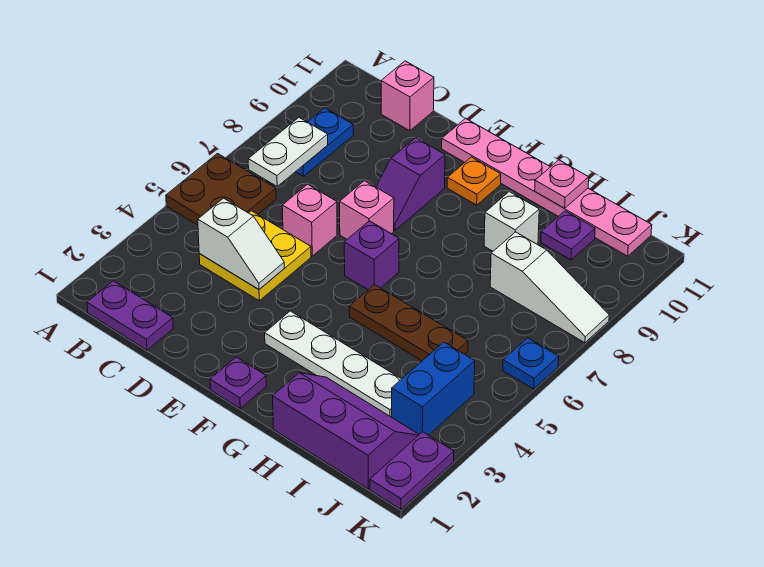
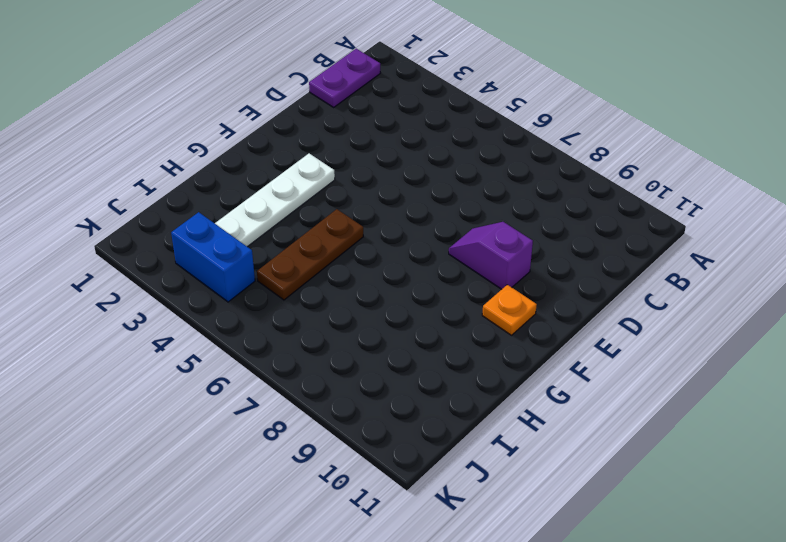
none -> brown 2x2 plate [166,154,276,225]
none -> blue 1x2 plate [296,108,353,176]
none -> yellow 2x2 plate [199,211,311,301]

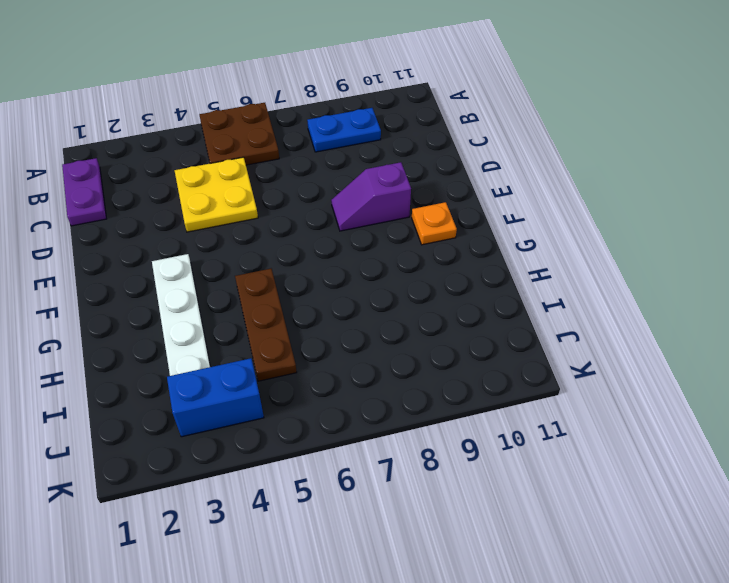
none -> pink 1x1 brick [381,61,434,131]
none -> pink 1x1 brick [282,184,337,256]
none -> pink 1x1 brick [340,181,394,239]

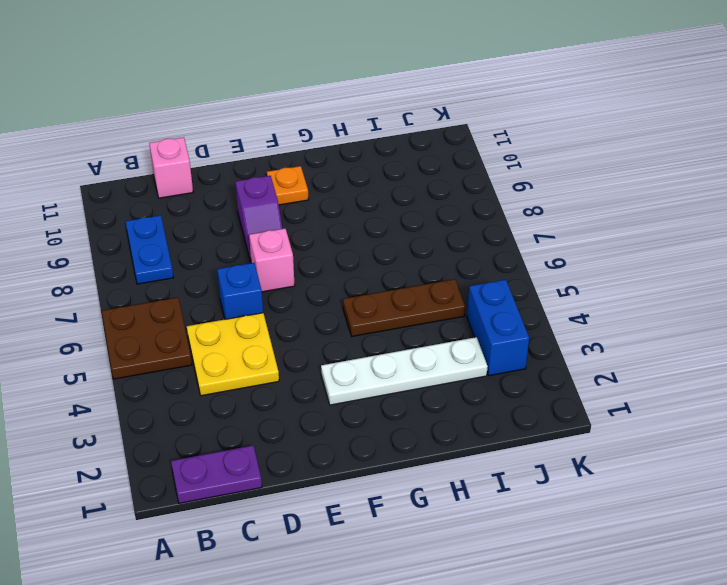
blue 1x1 brick [217,263,263,319] -> pink 1x1 brick [282,184,337,256]
none -> pink 1x6 plate [442,118,652,256]
none -> purple 1x1 plate [210,357,266,408]
none -> purple 1x1 brick [344,221,399,290]

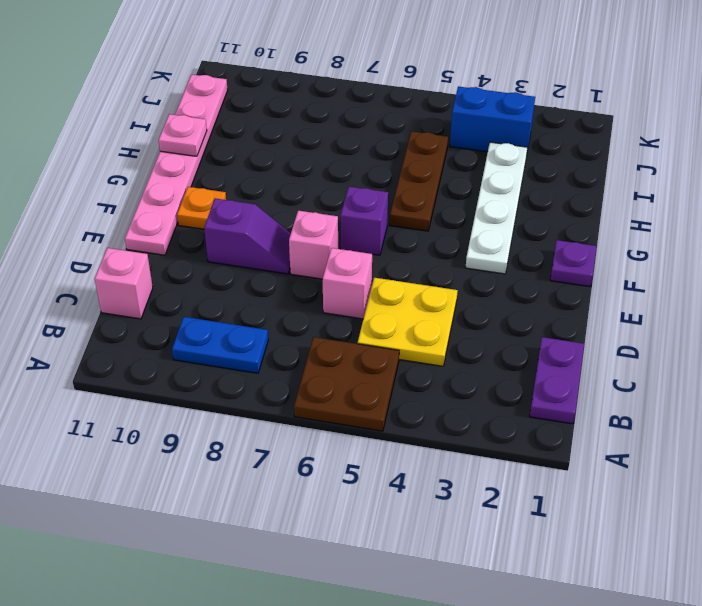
none -> purple 2x3 slope [273,373,419,489]
none -> white 1x1 brick [484,192,539,251]
none -> white 1x3 slope [490,232,609,343]

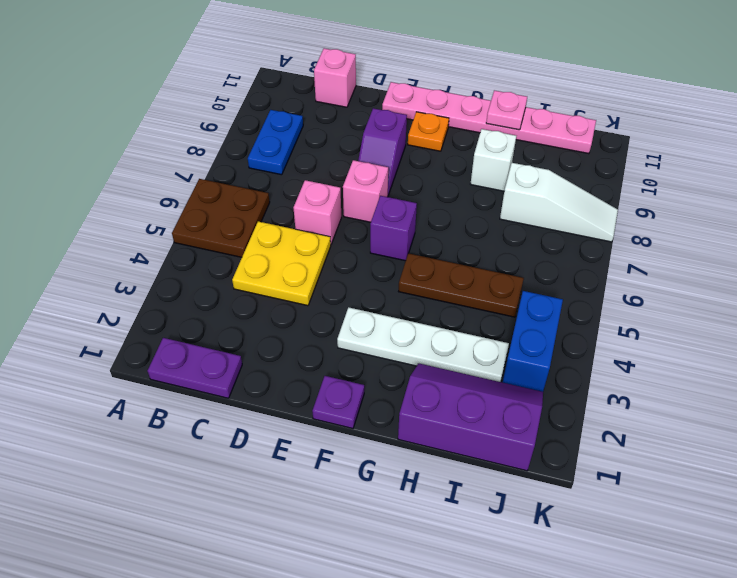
none -> purple 1x1 plate [541,211,595,260]
none -> purple 1x2 plate [370,432,454,509]
none -> blue 1x1 plate [503,338,559,389]

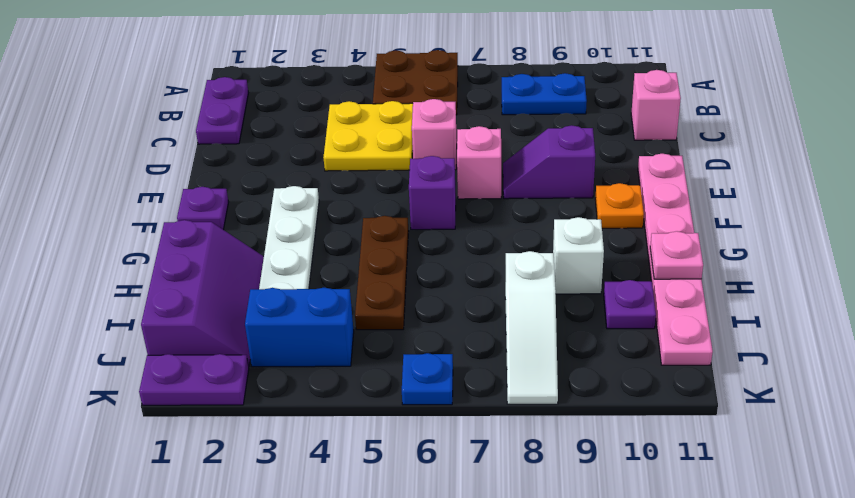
none -> white 1x2 plate [248,118,328,186]
none -> white 1x2 slope [198,198,284,289]

